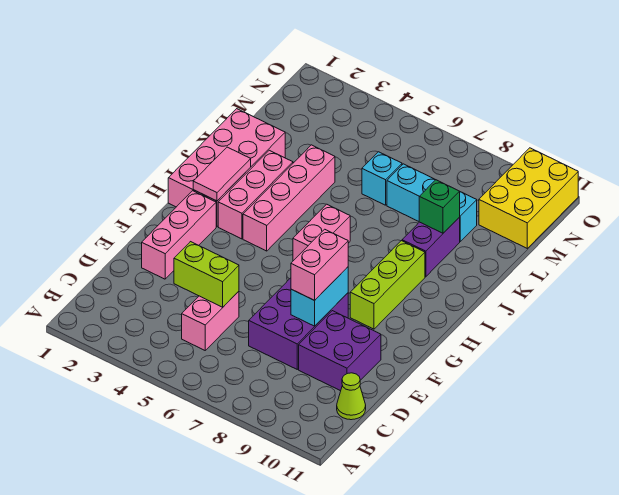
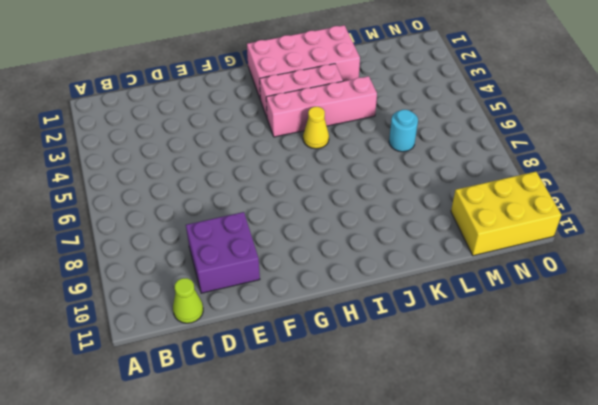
yellow 1x1 cone [303,107,329,149] -> none
cyan 1x1 round brick [389,110,418,152] -> cyan 1x1 brick [362,152,402,205]
none -> pink 1x2 brick [182,291,239,350]
none -> purple 2x3 brick [249,278,348,369]
none -> pink 1x3 brick [142,191,216,279]

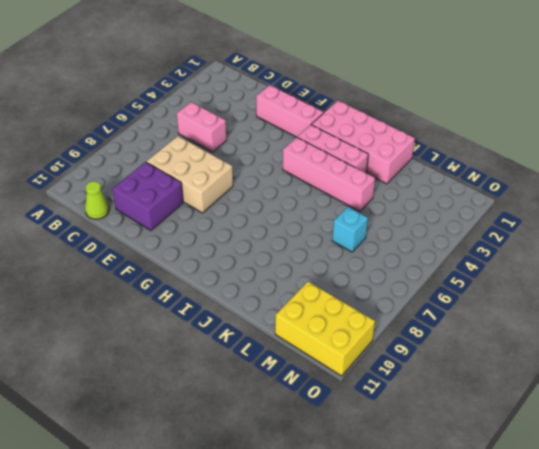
tan 2x3 brick [146,136,233,213] -> purple 2x3 brick [249,278,348,369]
none -> lime 1x3 brick [350,241,425,329]
none -> pink 1x2 brick [293,204,350,261]
none -> purple 1x2 brick [402,217,460,277]

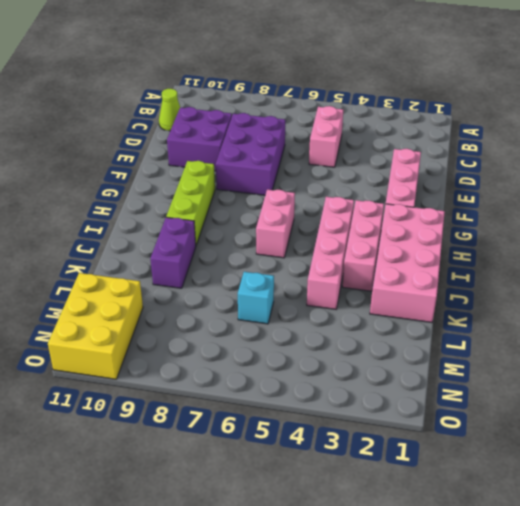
none -> cyan 1x3 brick [387,164,477,241]
none -> lime 1x2 brick [174,242,239,307]
none -> cyan 1x2 brick [291,267,348,326]

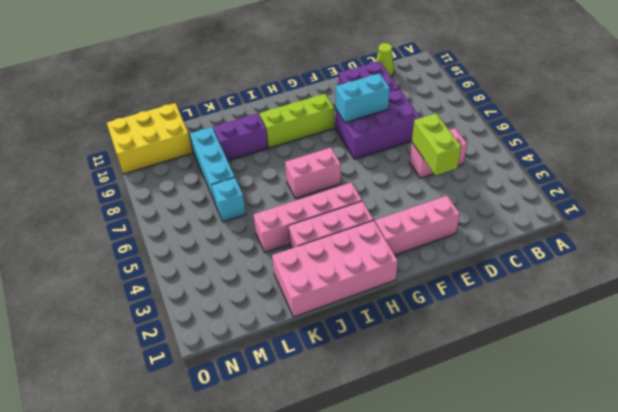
none -> pink 1x2 tile [193,147,251,201]
none -> green 1x1 brick [419,180,460,233]
none -> pink 1x2 brick [291,229,348,300]

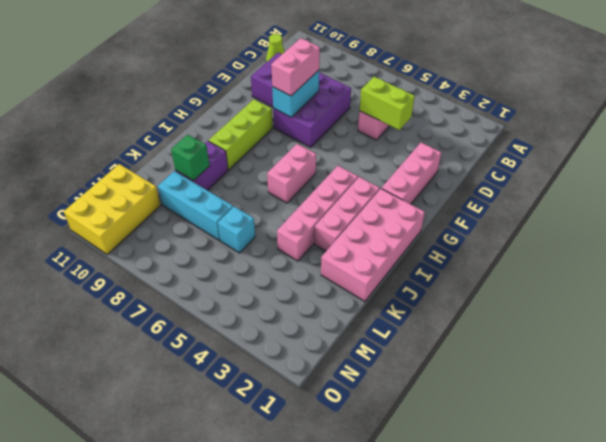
none -> pink 1x2 tile [193,147,251,201]

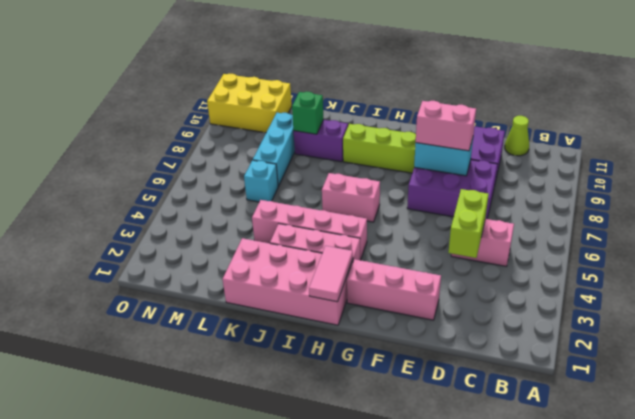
pink 1x2 tile [309,246,353,302] -> pink 1x2 tile turned to [193,147,251,201]

